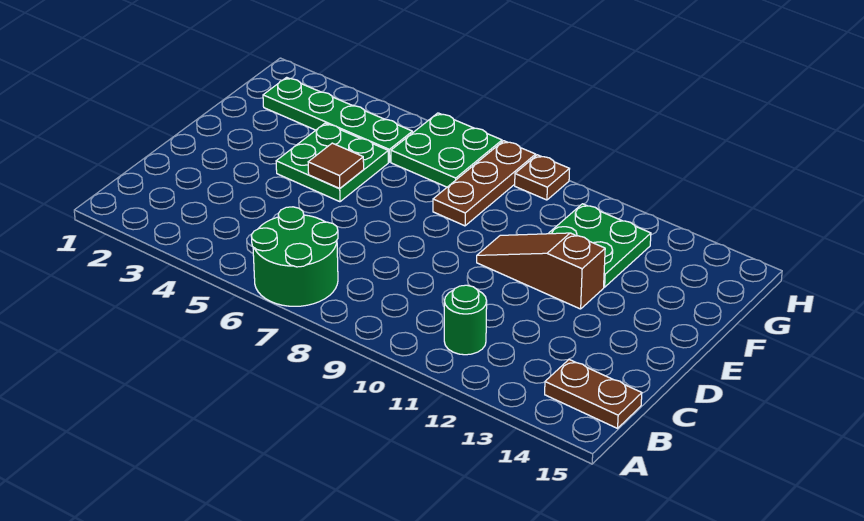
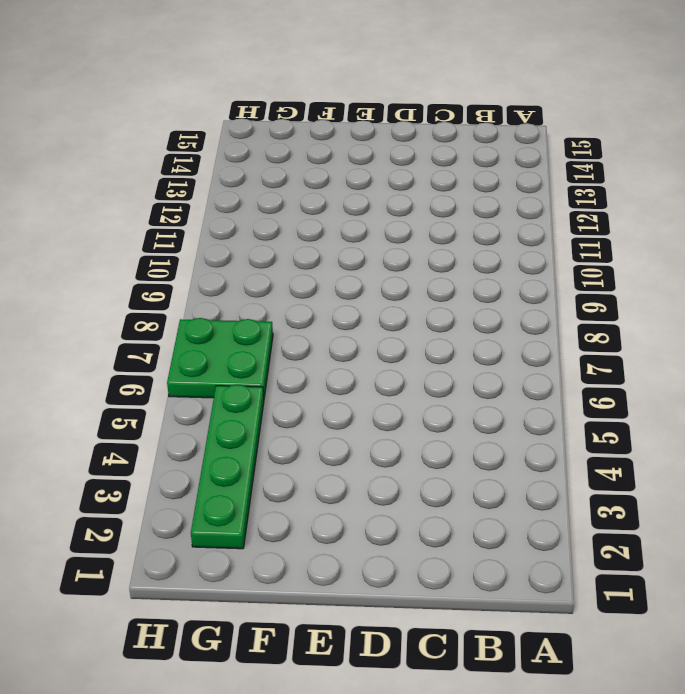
none -> green 2x2 round brick [251,207,338,306]
none -> green 1x1 round brick [444,285,487,355]

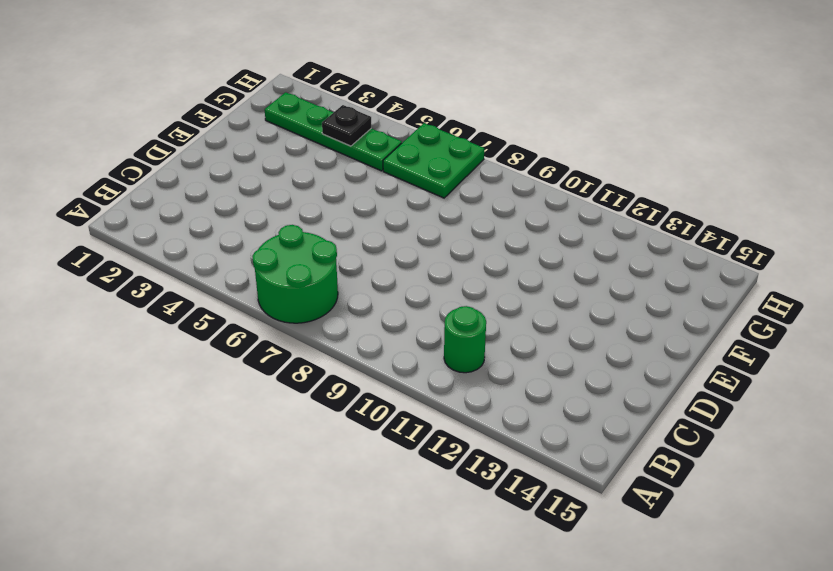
black 1x1 plate [322,105,371,146] -> none
none -> brown 1x2 plate [545,360,642,428]
none -> green 2x2 plate [276,123,388,202]

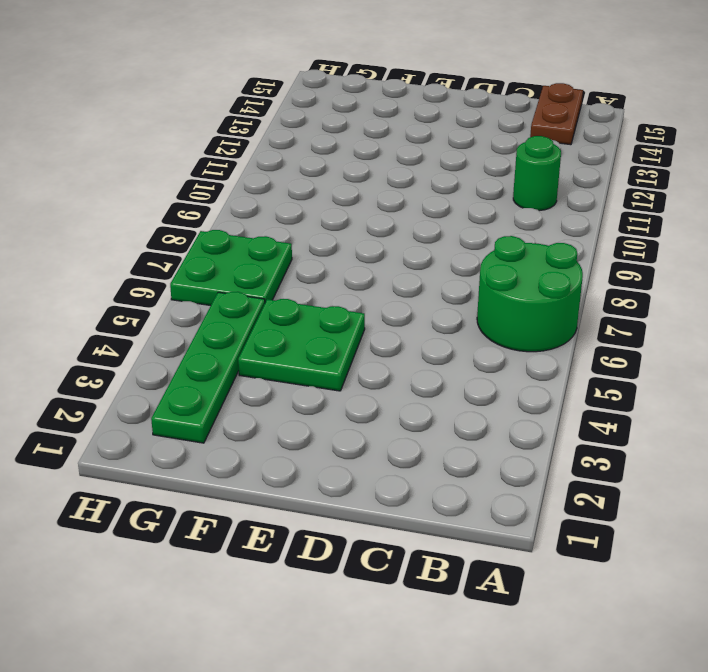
none -> brown 1x3 slope [477,233,605,309]
none -> brown 1x3 plate [433,141,536,226]

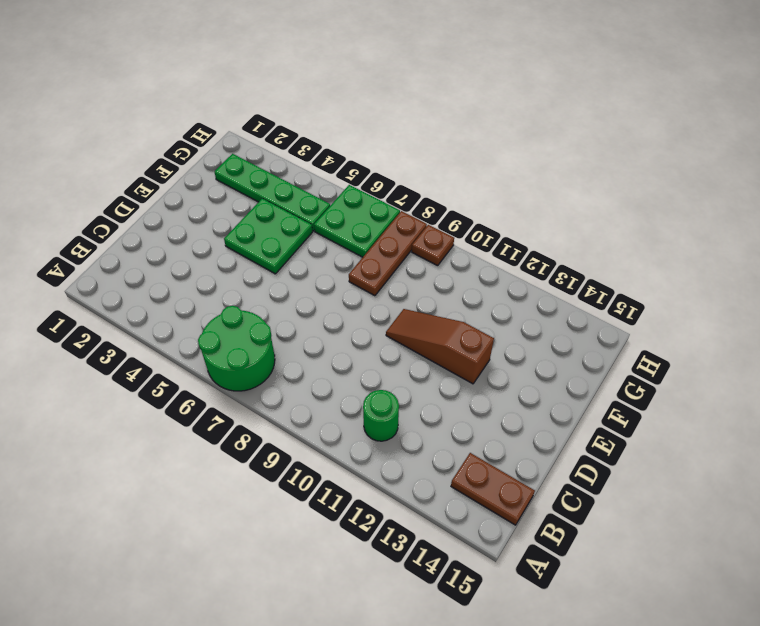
none -> green 2x2 plate [548,204,651,287]
none -> brown 1x1 tile [308,143,364,188]

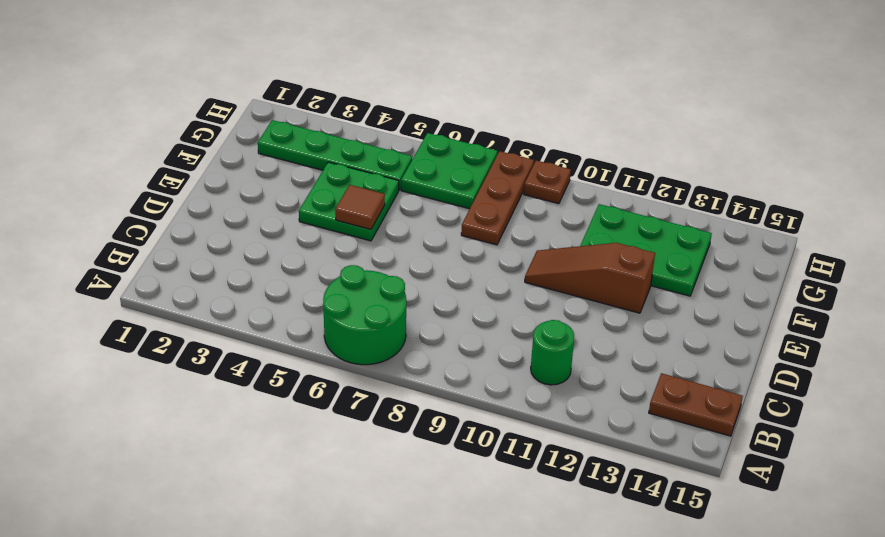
green 2x3 plate [580,204,712,296] -> green 2x2 plate [548,204,651,287]

